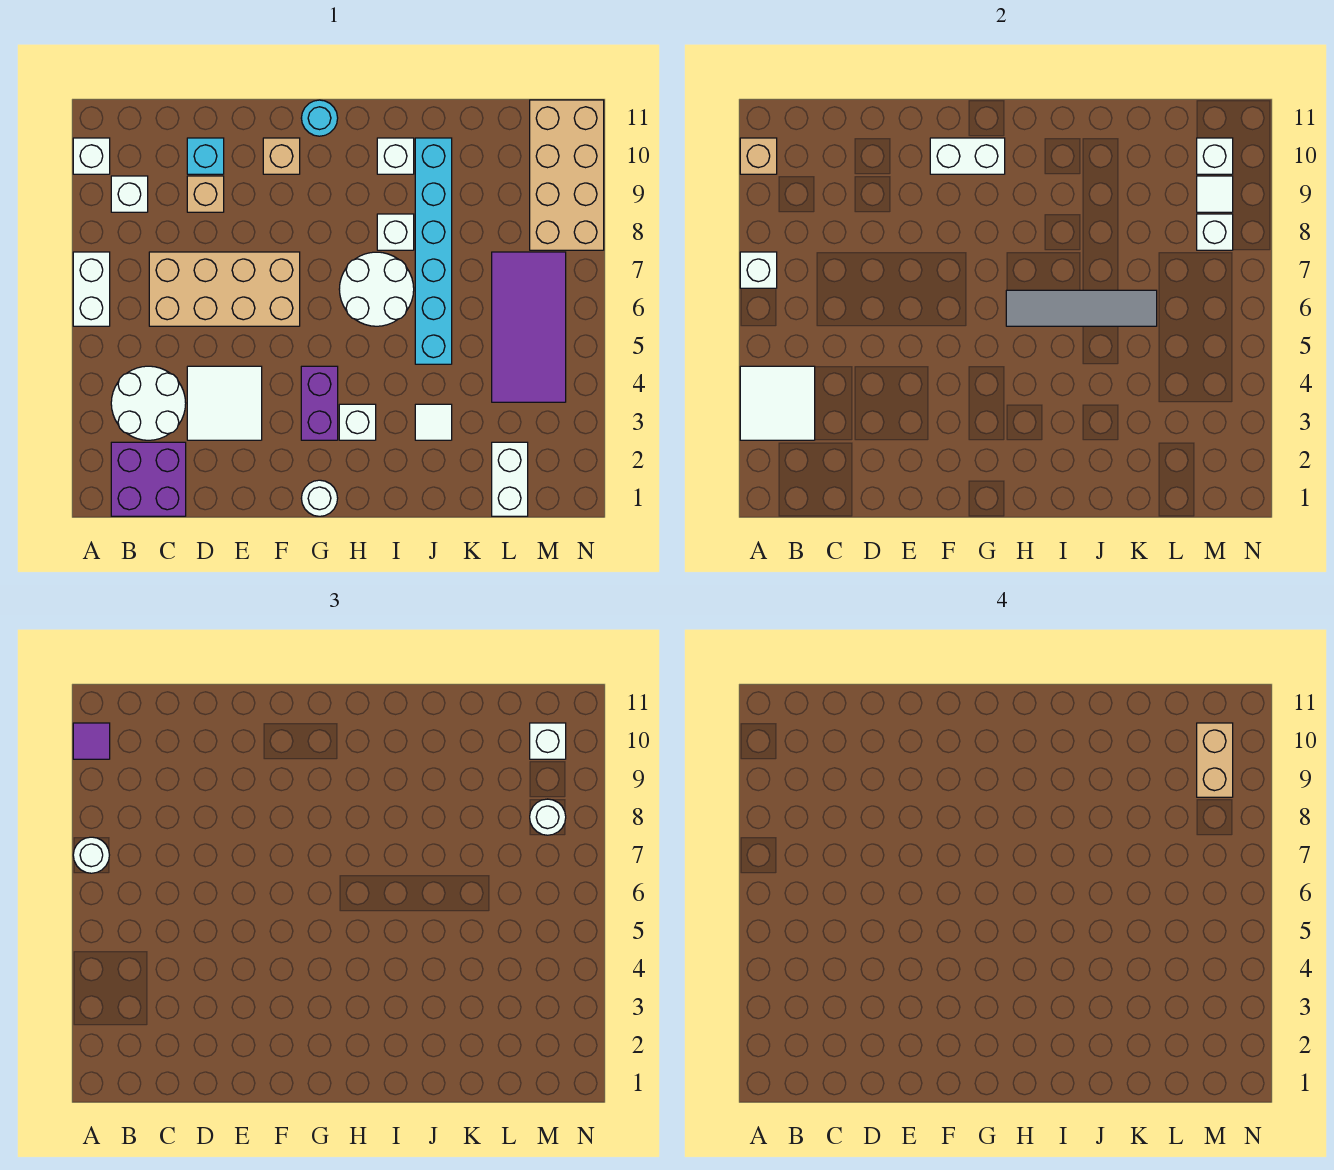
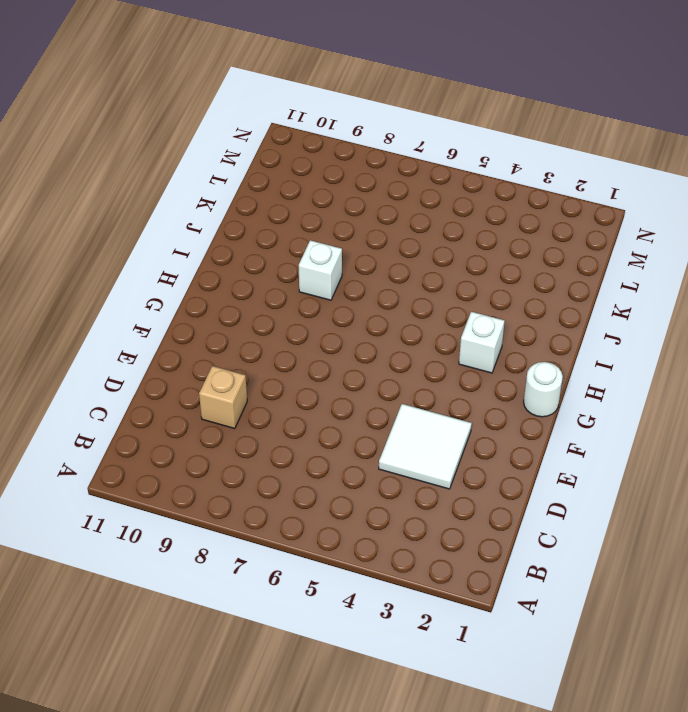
none -> white 1x2 brick [73,252,110,326]
none -> white 1x1 brick [73,138,110,174]
none -> purple 2x2 brick [111,442,186,516]
none -> white 2x2 round brick [111,366,186,440]

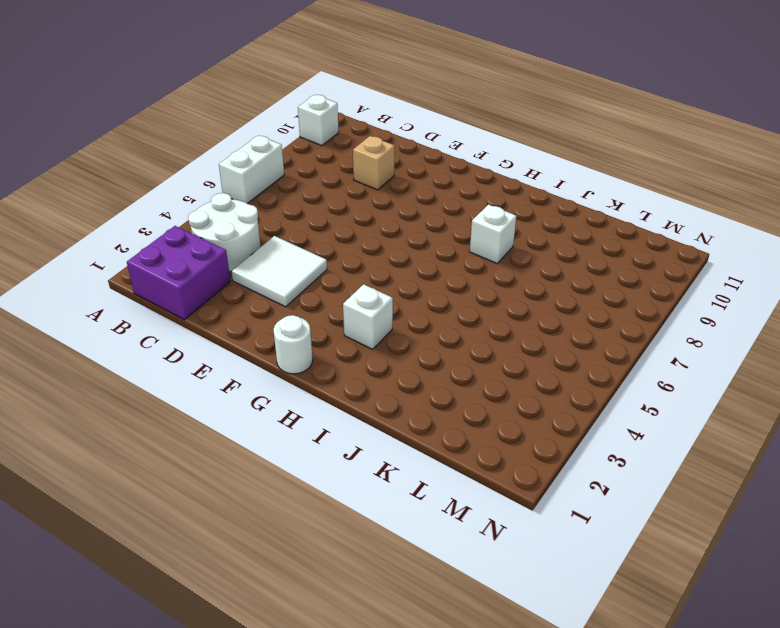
none -> white 1x1 brick [111,176,148,212]
none -> tan 2x4 brick [149,252,300,326]
none -> cyan 1x1 brick [187,138,224,174]
none -> tan 1x1 brick [263,138,300,174]

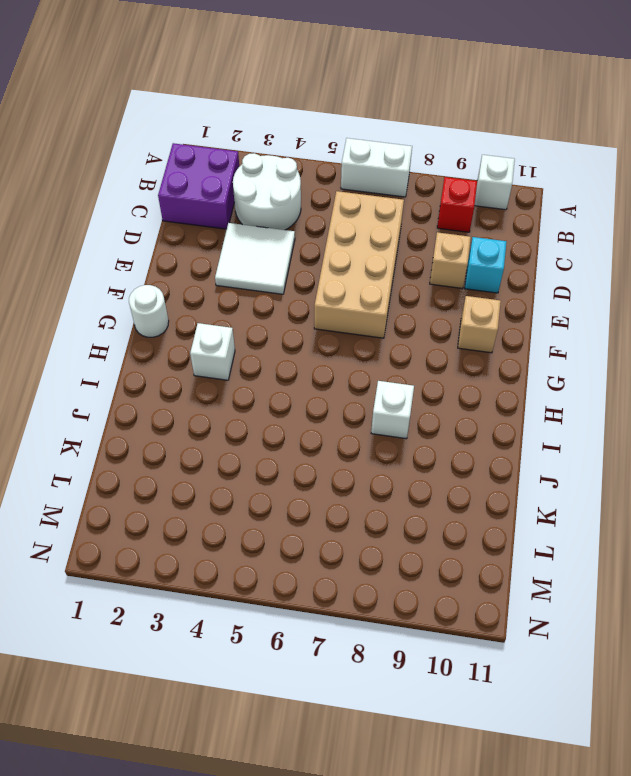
red 1x1 brick [437,177,477,232] -> white 1x1 brick [111,176,148,212]
none -> purple 1x2 brick [301,366,338,440]
none -> cyan 1x1 round brick [301,100,338,136]
none -> white 2x2 round brick [339,252,414,326]
none -> white 1x1 brick [377,138,414,174]

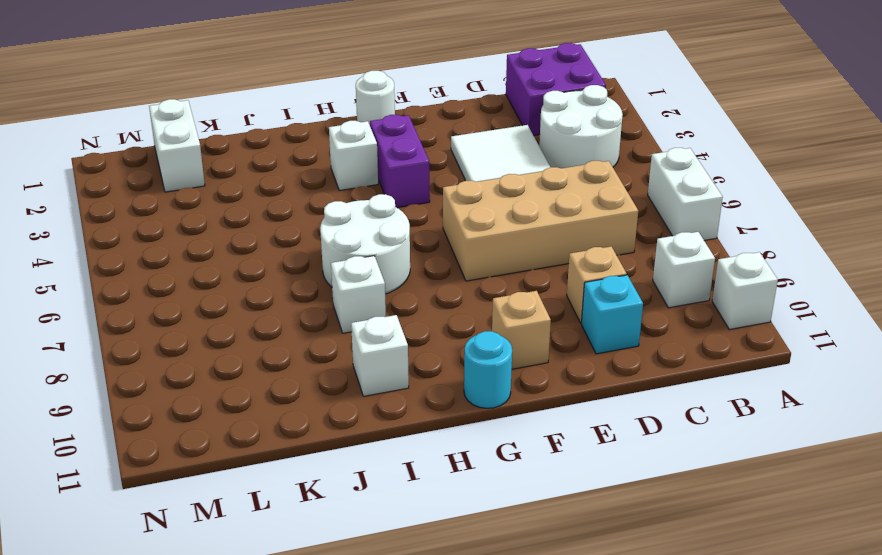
none -> white 1x1 tile [415,404,452,440]
none -> cyan 1x6 brick [415,138,452,364]
none -> purple 2x4 tile [492,252,566,402]
none -> tan 2x4 brick [530,100,604,250]

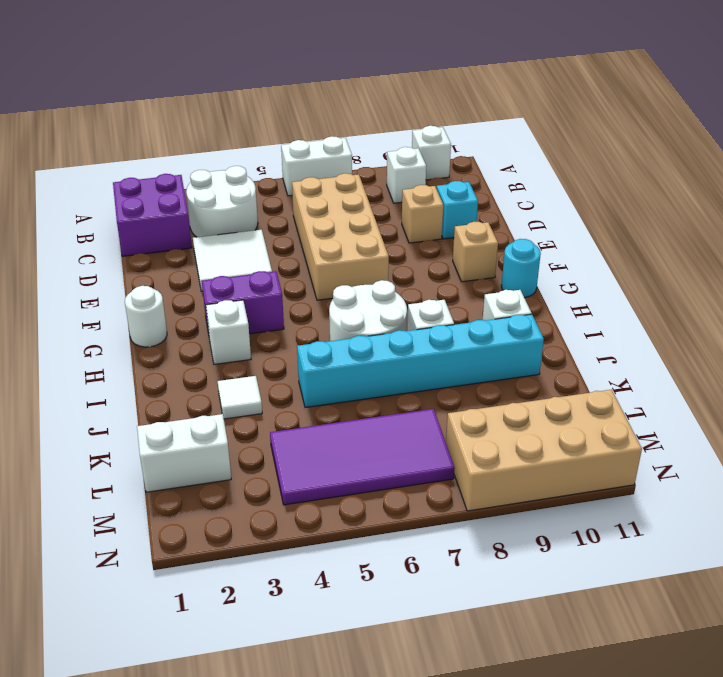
none -> white 2x2 tile [740,366,815,440]
none -> white 1x1 brick [740,252,777,288]
none -> tan 1x1 brick [740,138,777,174]
none -> white 1x2 brick [930,138,1005,174]

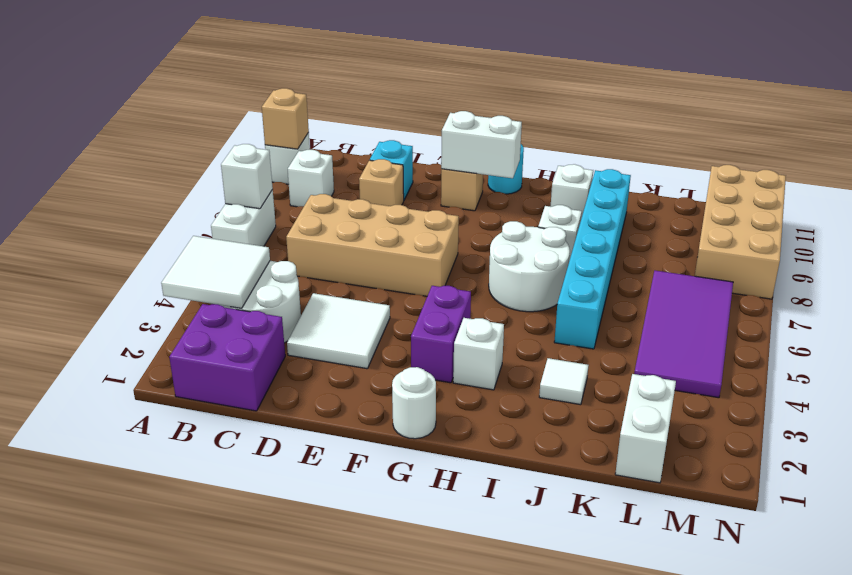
none -> grey 1x4 tile [1006,290,1157,326]
none -> white 1x1 brick [1197,214,1233,250]
none -> white 1x1 tile [1197,176,1233,212]
none -> white 1x1 brick [1197,138,1233,174]

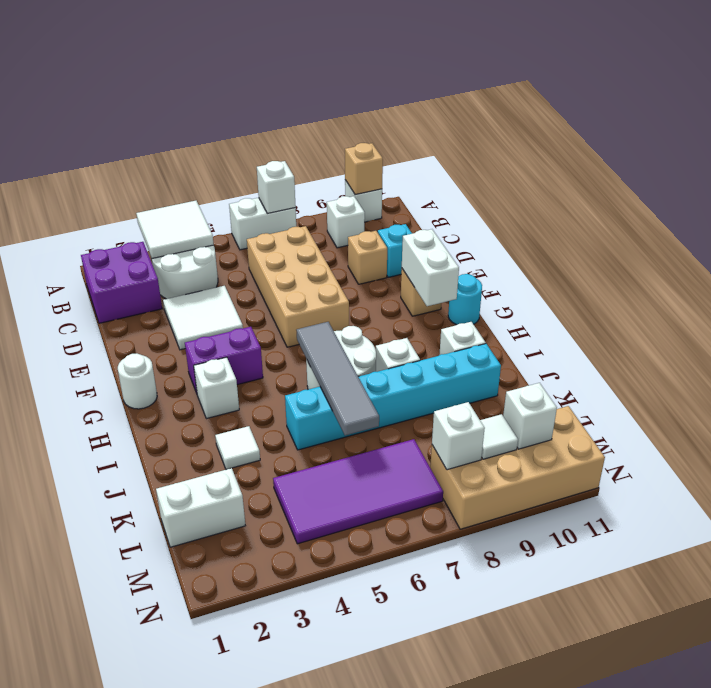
none -> white 1x1 round brick [73,837,109,873]
none -> purple 1x1 tile [73,723,110,759]
none -> white 1x1 round brick [530,799,566,835]
none -> white 1x1 brick [530,723,566,759]

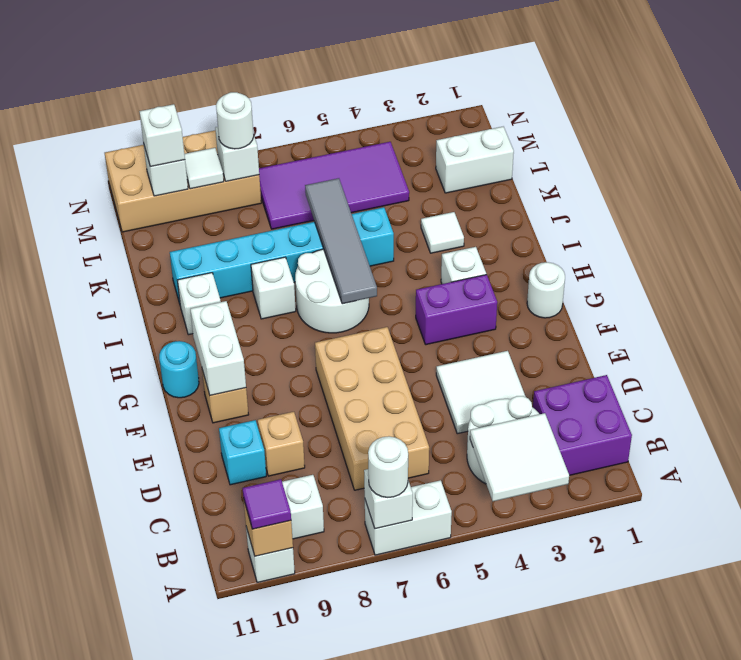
none -> tan 1x2 brick [1197,723,1233,797]

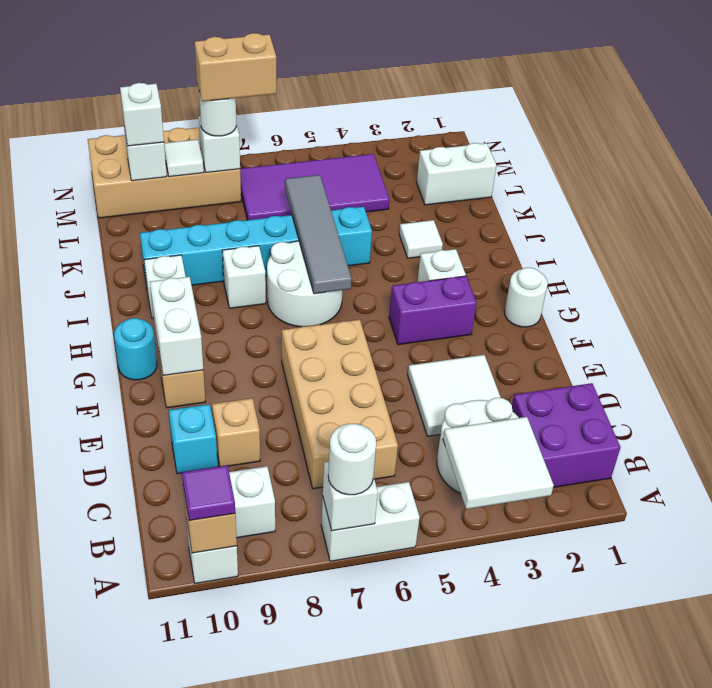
tan 1x2 brick [195,33,276,101] -> tan 1x2 brick moved to [1197,723,1233,797]

